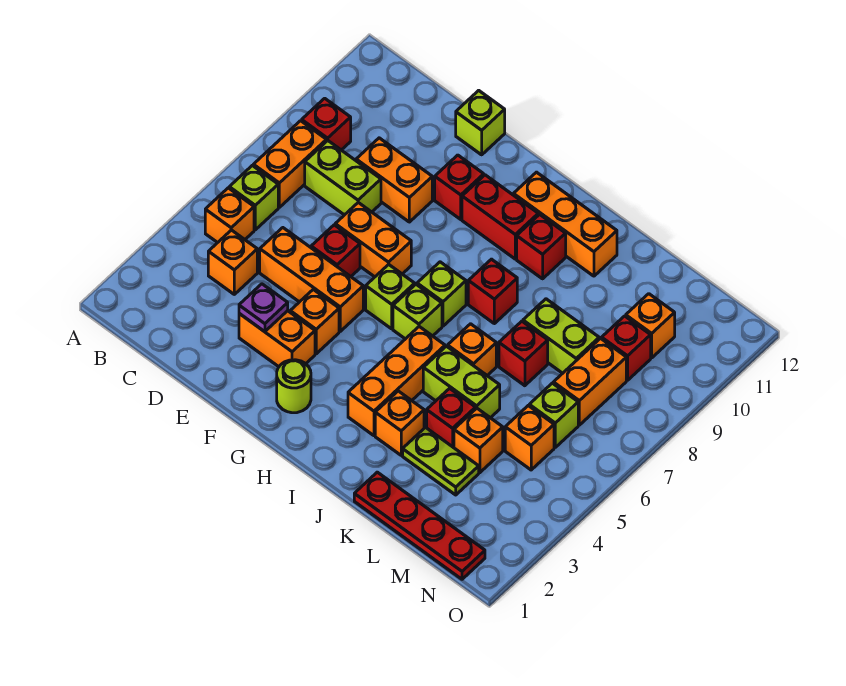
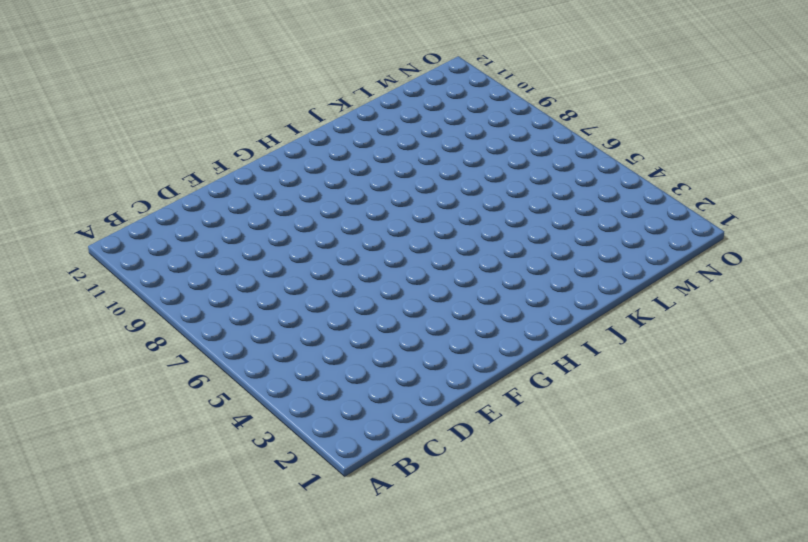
none -> orange 1x1 brick [205,188,254,243]
none -> lime 1x1 brick [229,165,278,230]
none -> orange 1x2 brick [253,121,326,207]
none -> red 1x1 brick [302,98,351,150]

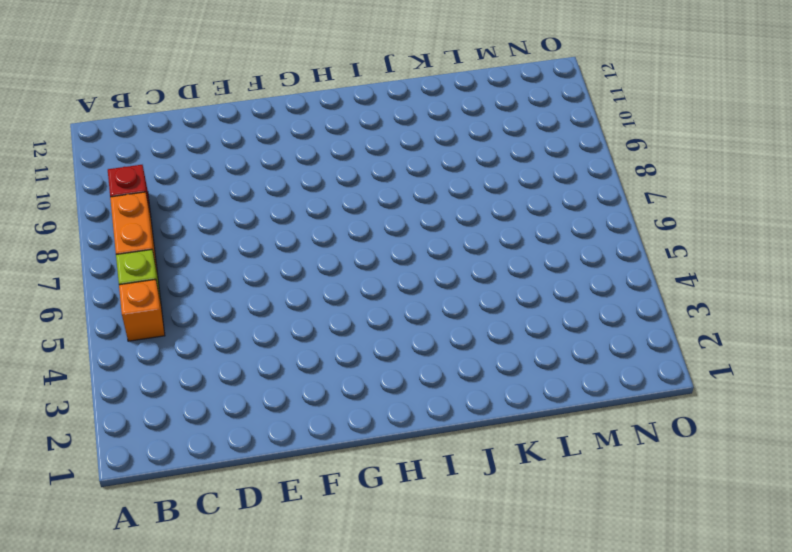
none -> orange 1x1 brick [208,230,257,294]
none -> lime 1x2 brick [305,141,381,215]
none -> orange 1x3 brick [260,228,363,331]
none -> orange 1x2 brick [356,138,432,222]

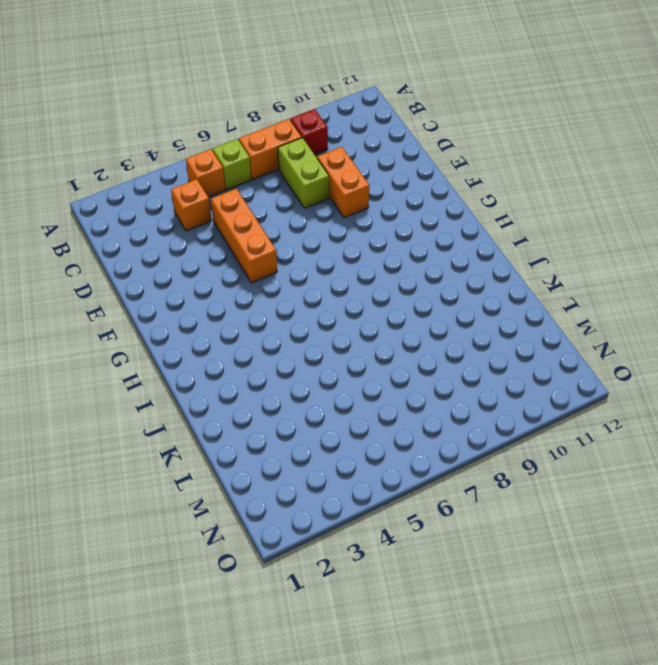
none -> orange 1x2 brick [239,311,315,367]
none -> red 1x1 brick [311,225,360,276]
none -> orange 1x2 brick [335,203,411,277]
none -> lime 1x1 brick [456,90,505,155]

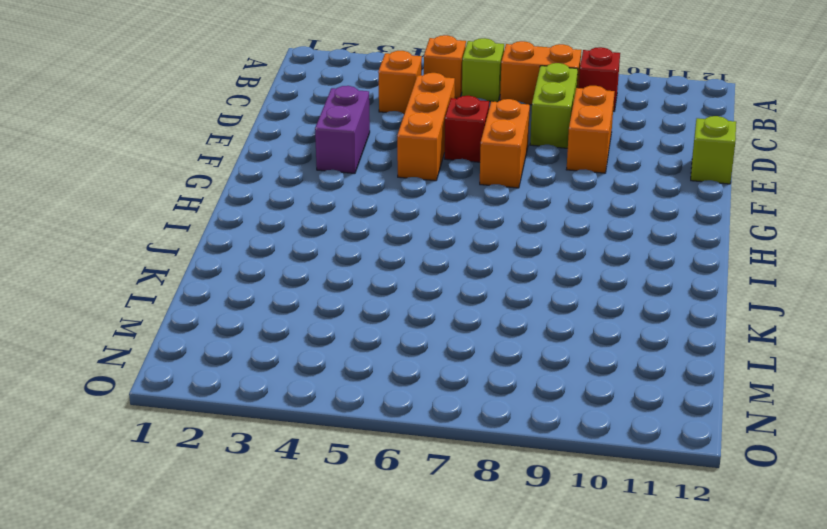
purple 1x2 brick [315,86,370,173] -> orange 1x2 brick [239,311,315,367]
none -> orange 1x1 brick [290,290,339,354]
none -> red 1x1 brick [435,155,484,219]
none -> lime 1x1 round brick [277,360,311,413]
none -> lime 1x1 brick [366,264,415,329]

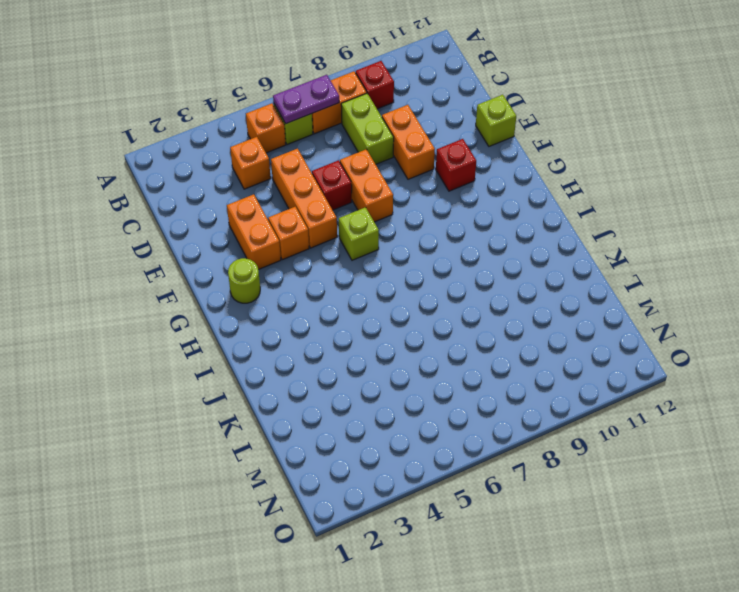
purple 1x2 plate [273,75,339,124] -> none
none -> red 1x2 brick [462,175,538,259]
none -> lime 1x1 brick [393,284,442,339]
none -> lime 1x1 brick [417,262,466,326]
none -> orange 1x3 brick [513,172,617,276]

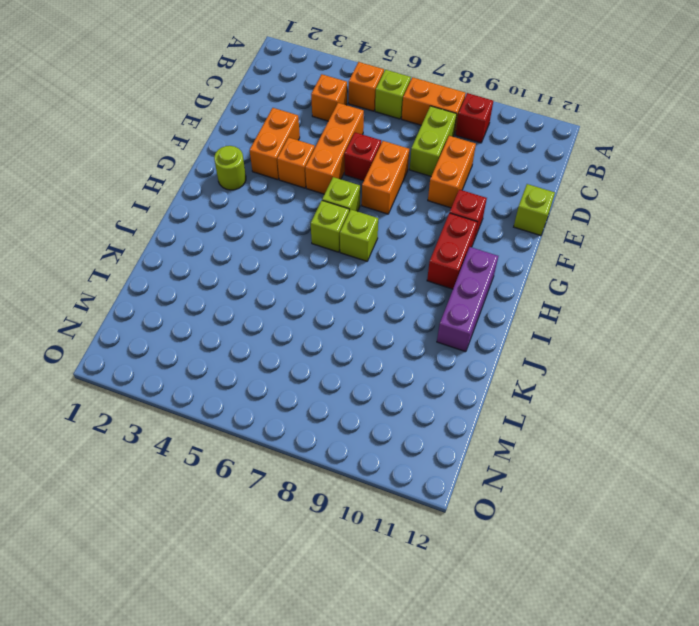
purple 1x3 brick [437,247,498,352] -> orange 1x3 brick [513,172,617,276]
none -> orange 1x3 brick [348,327,445,436]
none -> red 1x1 brick [468,259,517,324]
none -> red 1x1 brick [517,214,566,279]
none -> orange 1x1 brick [375,391,424,455]

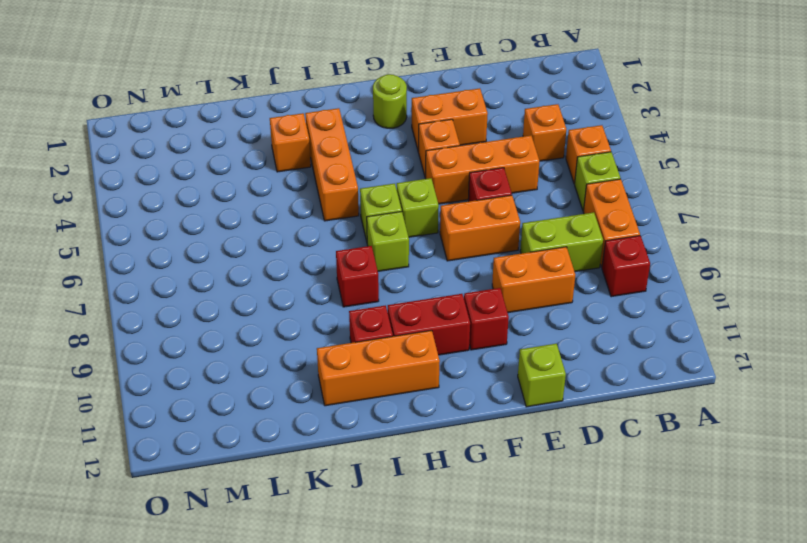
none -> lime 1x2 brick [423,346,500,418]
none -> orange 1x1 brick [448,324,496,375]
none -> red 1x4 plate [354,472,485,579]
none -> lime 1x2 plate [403,428,479,495]

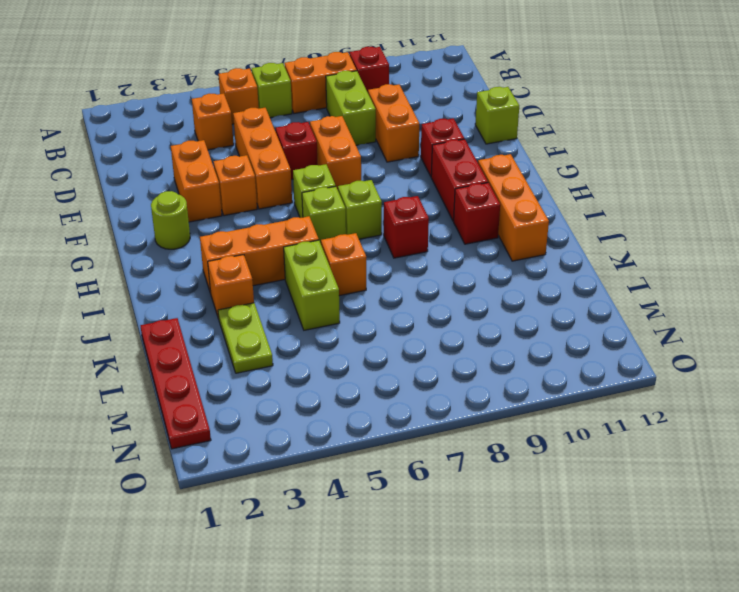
none -> red 1x1 brick [427,388,476,448]
none -> red 1x1 brick [499,321,548,386]
none -> lime 1x2 brick [523,299,599,373]
none -> orange 1x1 brick [454,408,503,473]

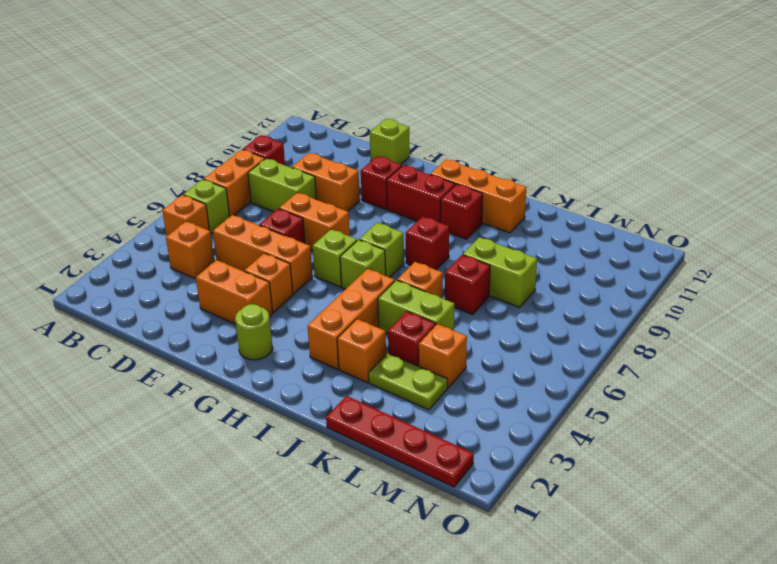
none -> orange 1x1 brick [505,406,554,470]
none -> lime 1x1 brick [529,383,578,447]
none -> orange 1x2 brick [553,338,626,425]
none -> red 1x1 brick [602,316,651,380]

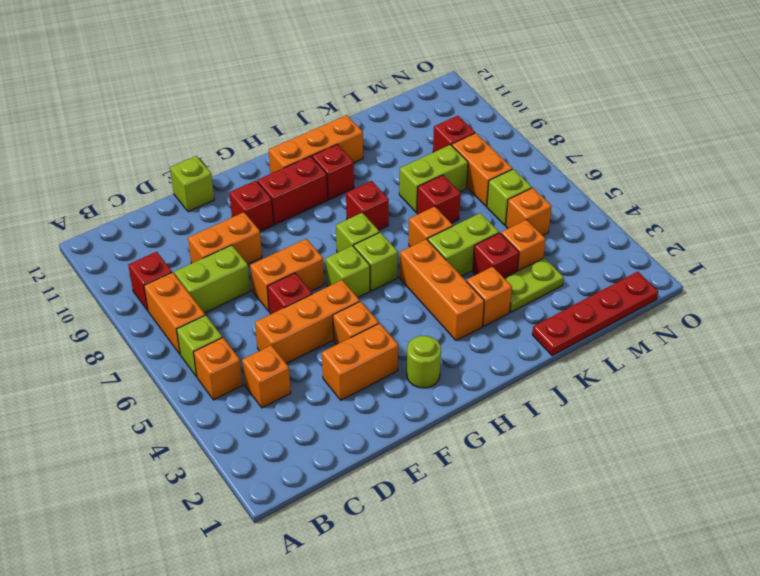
none -> orange 1x1 brick [626,294,675,358]
none -> purple 1x1 plate [239,284,288,332]

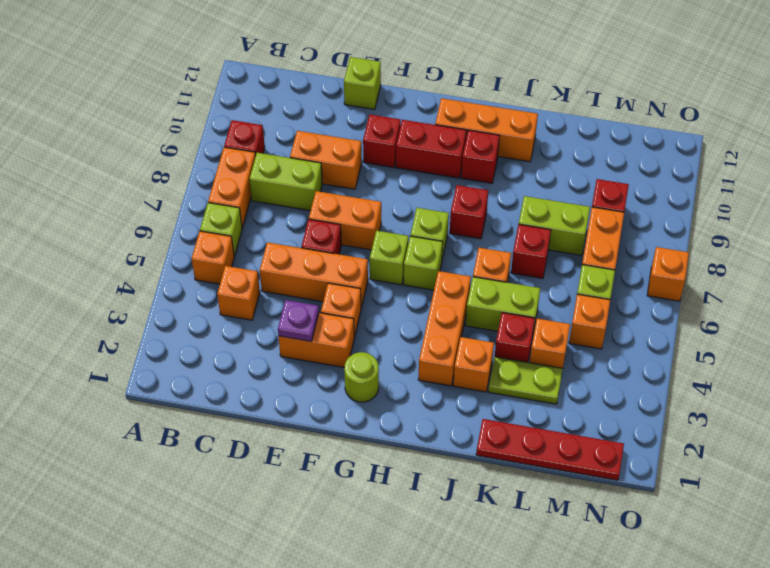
orange 1x1 brick [647,247,689,301] -> orange 1x1 brick moved to [626,294,675,358]

